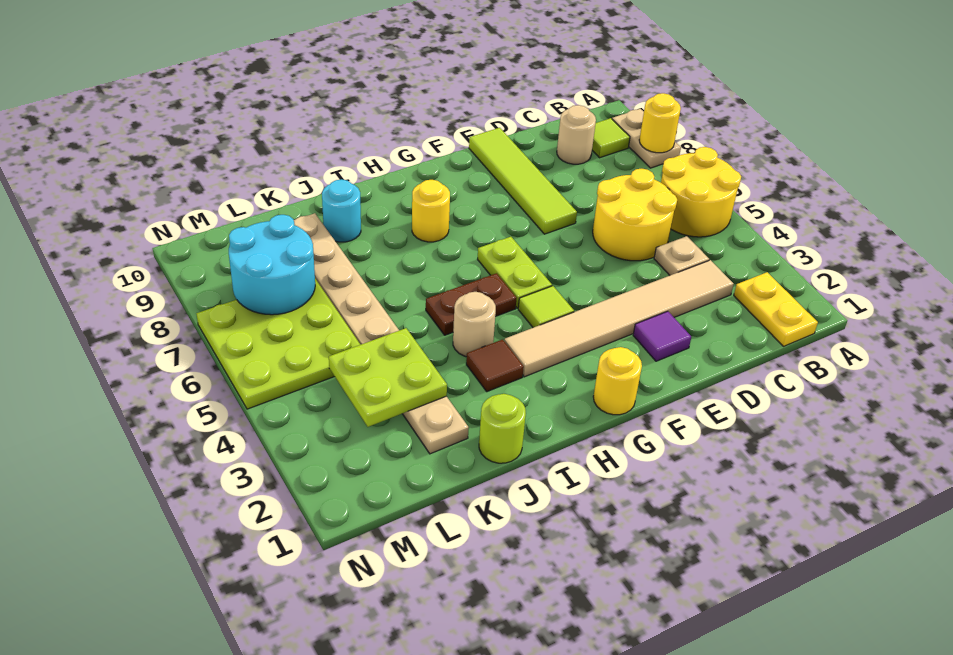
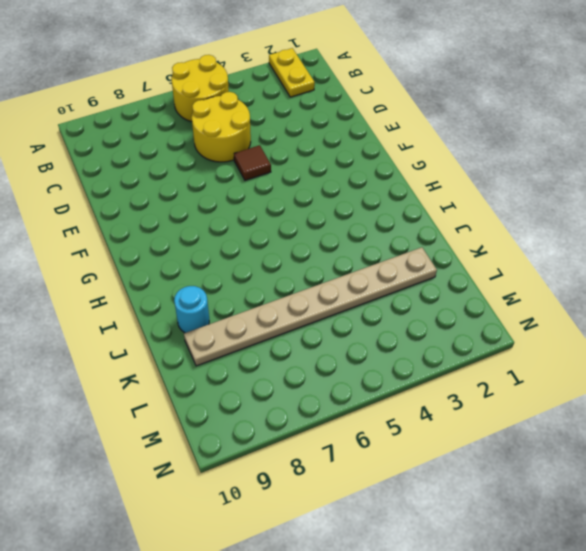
yellow 1x2 plate [269,48,315,97] -> yellow 1x2 plate turned to [734,272,818,346]
brown 1x1 tile [234,145,271,180] -> brown 1x1 tile moved to [466,340,524,392]
none -> tan 1x2 plate [612,109,681,168]
none -> lime 1x1 tile [592,118,630,158]
none -> tan 1x6 tile [504,260,734,377]

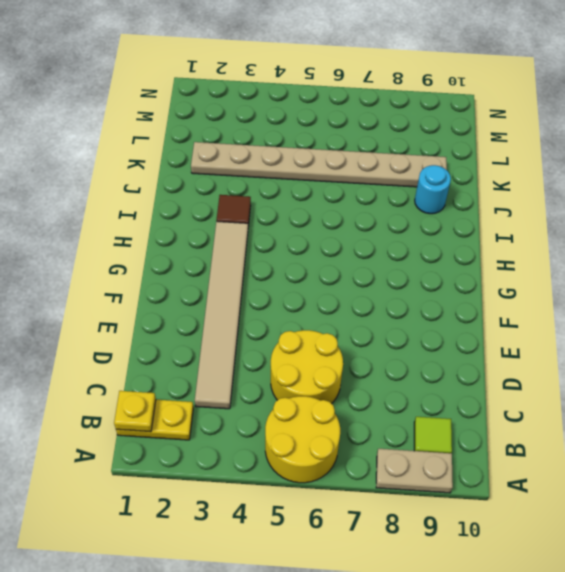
yellow 1x1 plate [114,391,156,432] -> none
none -> tan 1x1 plate [654,236,709,275]
none -> tan 1x1 round brick [557,105,596,164]
none -> purple 1x1 tile [633,311,691,361]

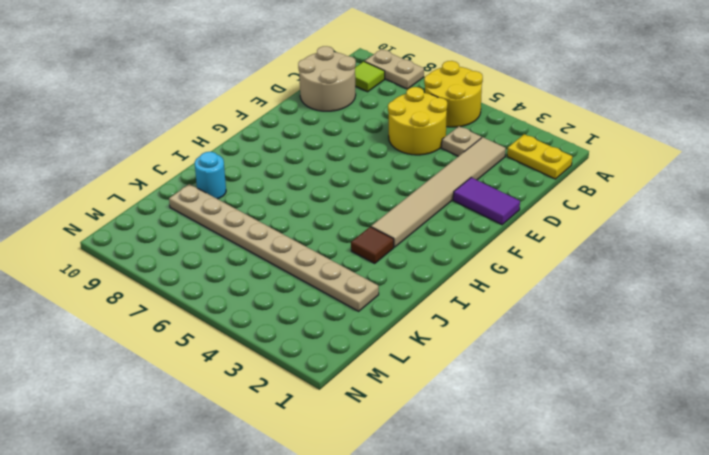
tan 2x2 round brick [298,46,356,111] -> tan 1x1 round brick [557,105,596,164]
purple 1x2 tile [453,178,520,225] -> purple 1x1 tile [633,311,691,361]
none -> lime 1x4 tile [469,128,577,234]
none -> yellow 1x1 round brick [593,347,642,415]
none -> lime 1x1 tile [518,286,574,328]

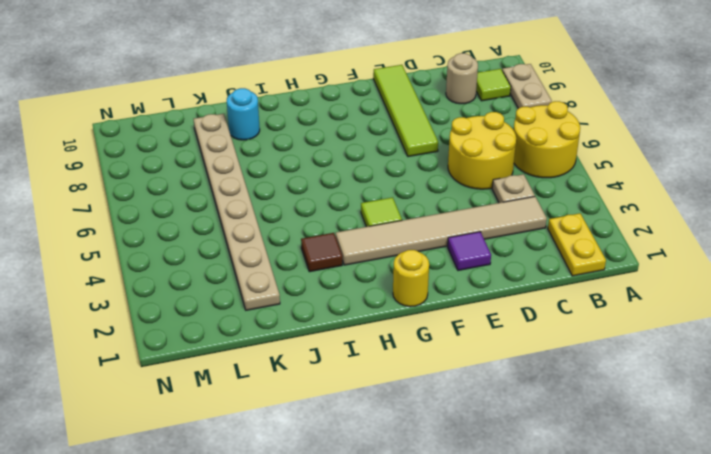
none -> lime 1x2 plate [478,237,552,308]
none -> brown 1x2 plate [426,273,516,335]
none -> yellow 1x1 round brick [412,180,450,242]

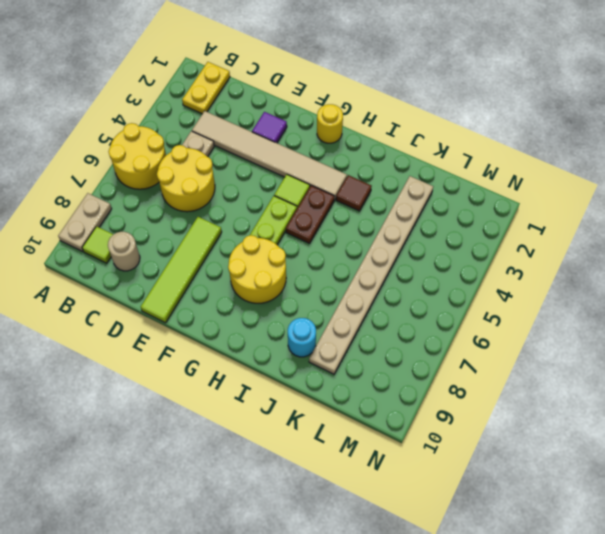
yellow 2x2 round brick [228,235,286,303] -> yellow 1x1 round brick [412,180,450,242]
brown 1x2 plate [286,185,334,243] -> brown 1x2 plate turned to [426,273,516,335]
none -> tan 1x1 round brick [453,292,496,357]
none -> lime 1x1 round brick [479,394,526,463]
none -> lime 3x3 plate [197,279,360,409]

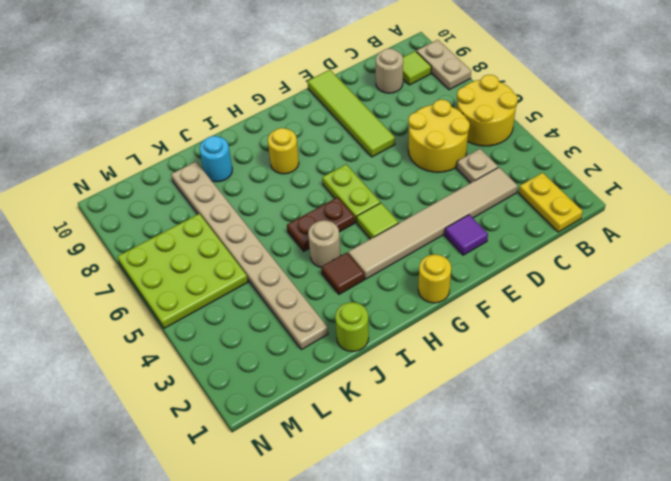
none -> yellow 1x1 round brick [639,93,681,153]
none -> lime 2x2 plate [329,328,447,427]
none -> cyan 2x2 round brick [229,215,315,315]

